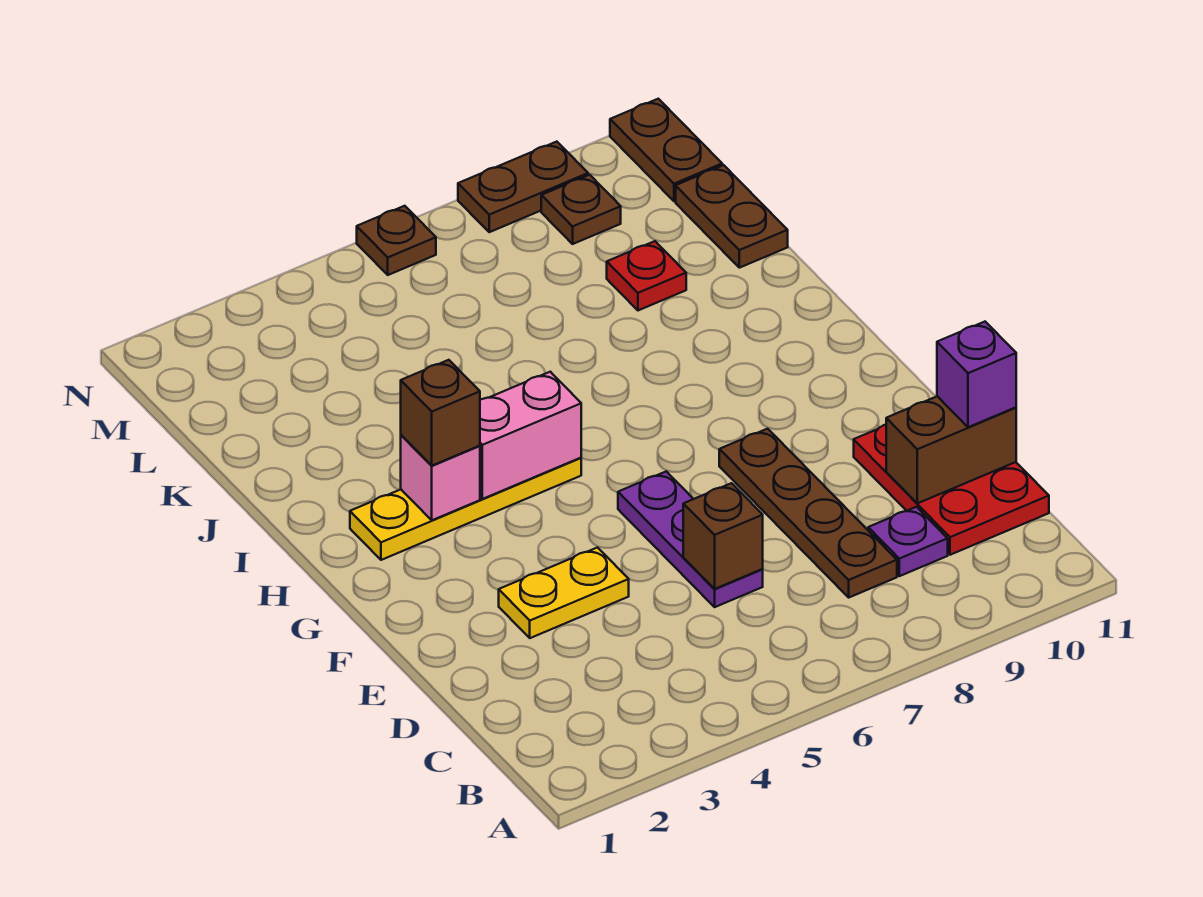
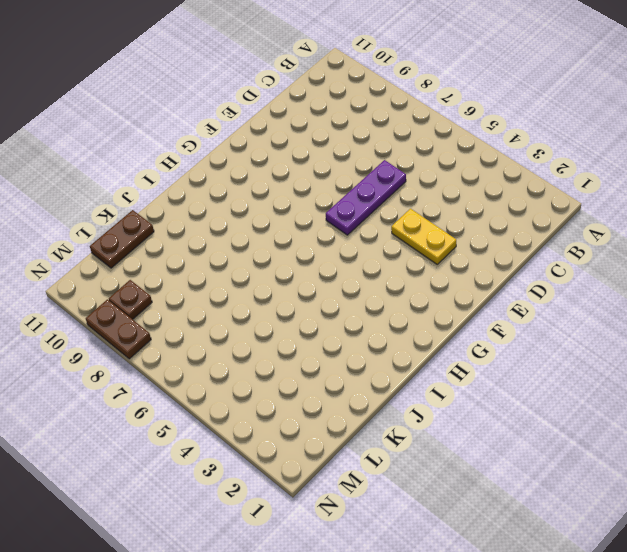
none -> brown 1x4 plate [719,429,897,597]
none -> purple 1x1 plate [868,507,948,576]
none -> red 2x3 plate [854,425,1049,555]

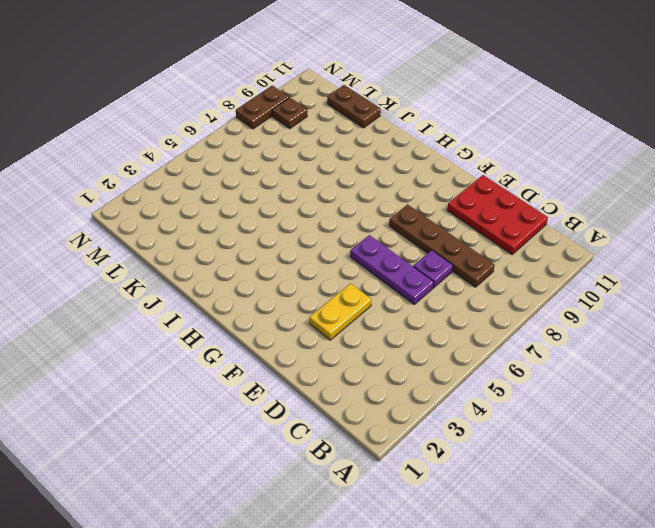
purple 1x1 plate [413,250,453,288] -> purple 1x1 plate moved to [868,507,948,576]
none -> yellow 1x4 plate [350,458,581,560]
none -> red 1x1 plate [607,241,686,310]
none -> brown 1x2 plate [610,99,722,201]

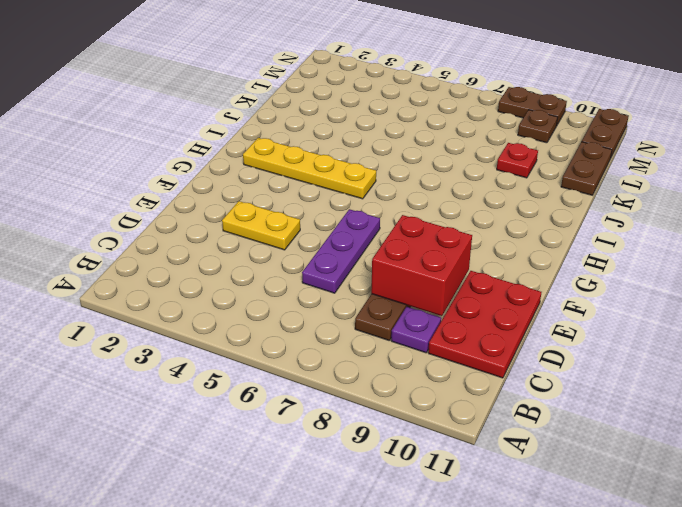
red 2x2 brick [371,215,472,316] -> none
none -> brown 1x1 plate [357,206,436,275]
none -> brown 1x1 brick [683,483,763,589]
none -> brown 1x2 brick [886,396,1016,503]

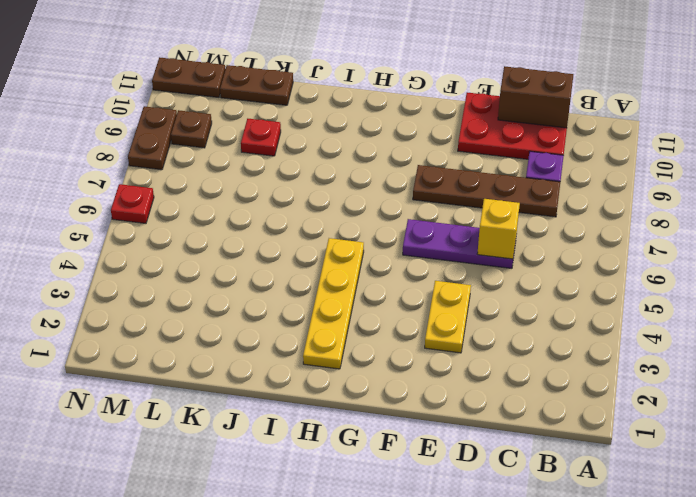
brown 1x2 brick [498,66,573,128] -> brown 1x2 brick turned to [886,396,1016,503]
yellow 1x1 brick [477,199,520,259] -> brown 1x1 brick [683,483,763,589]
red 1x1 plate [111,184,154,223] -> brown 1x1 plate [357,206,436,275]
none -> pink 1x1 brick [401,435,480,520]
none -> pink 1x2 brick [480,372,581,499]
none -> purple 1x1 brick [937,322,1016,427]

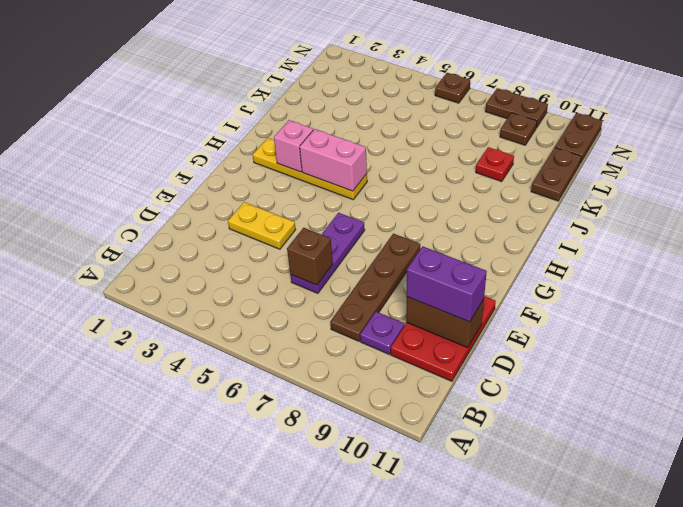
purple 1x2 brick [407,246,487,322] -> purple 1x1 brick [937,322,1016,427]
none -> brown 1x1 brick [401,360,480,466]

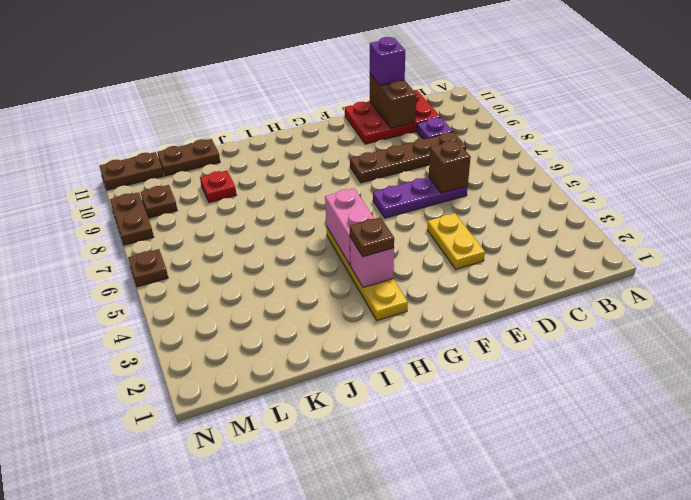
brown 1x1 plate [350,217,394,257] -> brown 1x1 brick [401,360,480,466]

